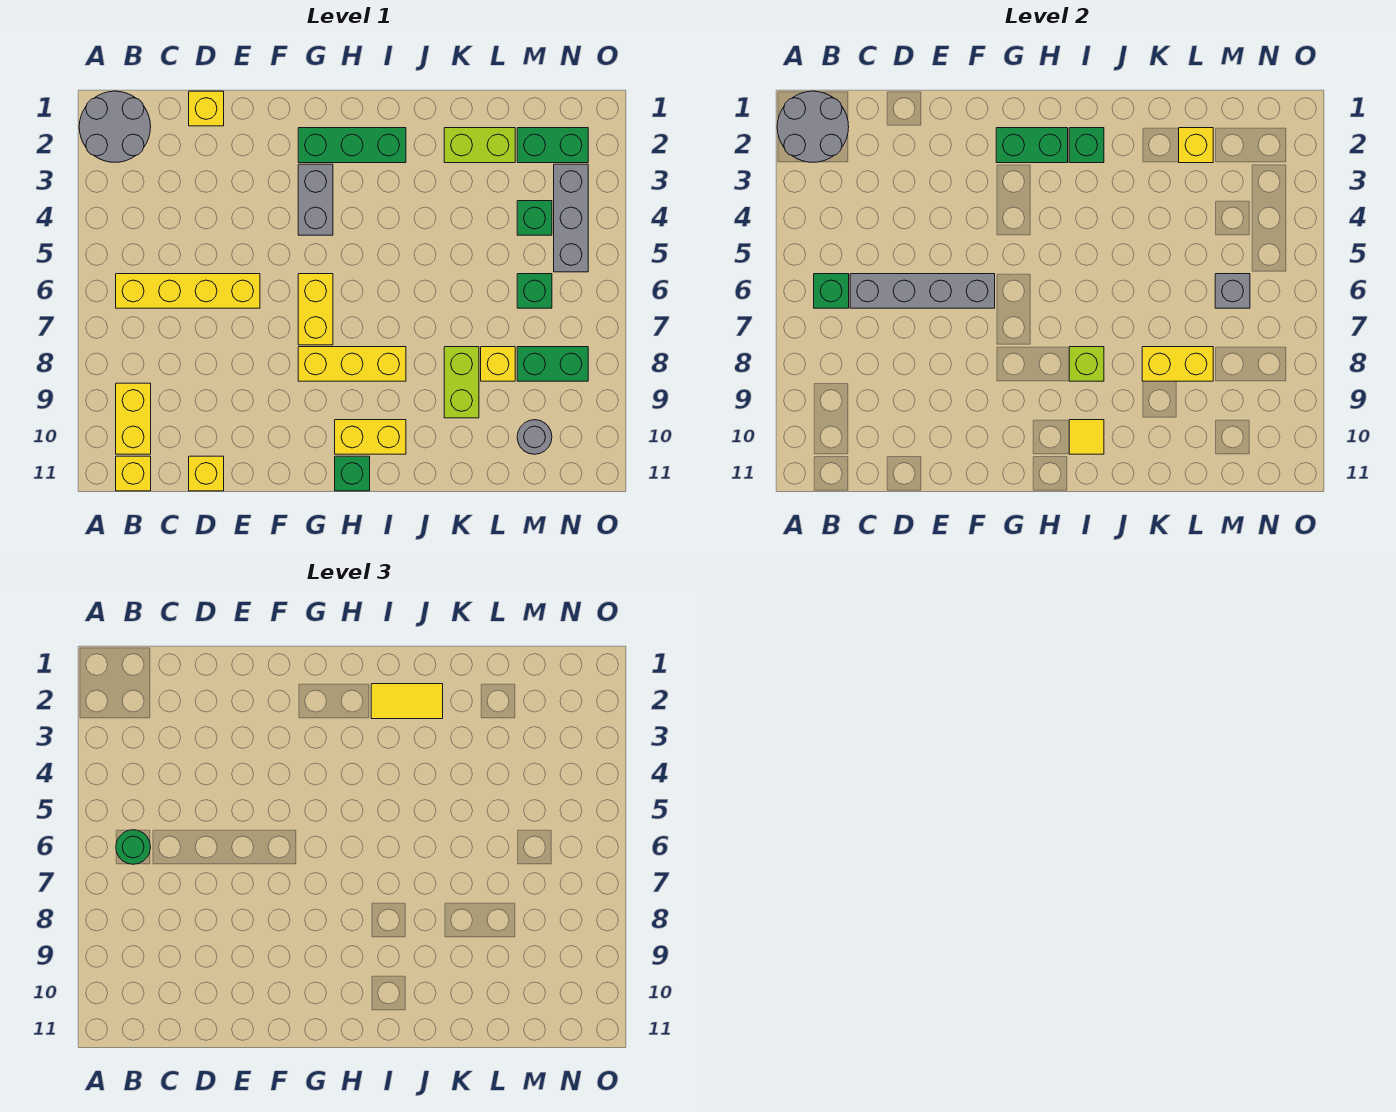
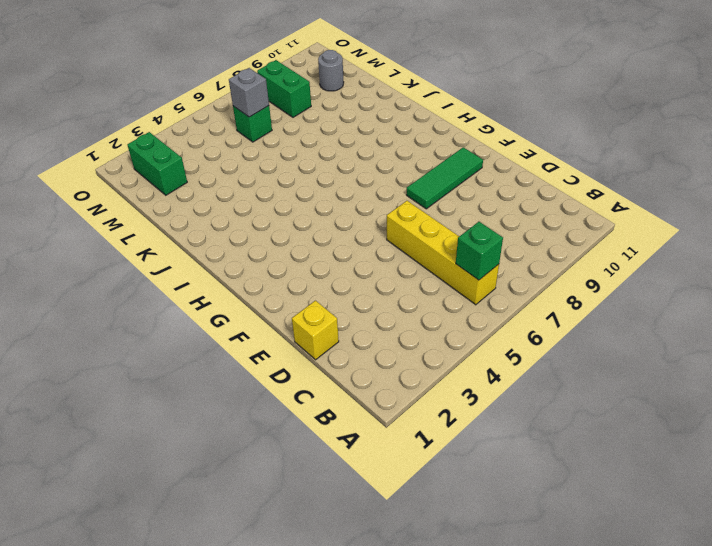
green 1x3 tile [407,147,483,209] -> none
none -> grey 2x2 round brick [79,91,151,162]
none -> yellow 1x2 brick [116,383,151,454]
none -> yellow 1x1 brick [116,456,151,491]
none -> yellow 1x1 brick [189,456,224,491]

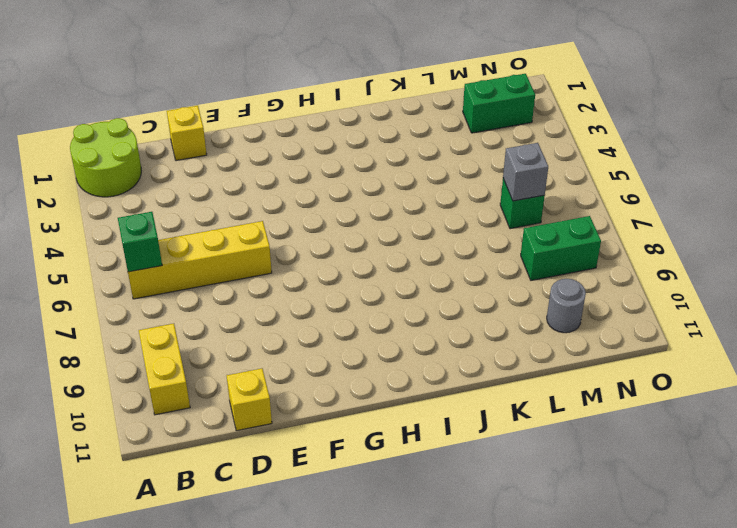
lime 2x2 round brick [70,118,141,197] -> grey 2x2 round brick [79,91,151,162]
none -> yellow 1x1 brick [116,456,151,491]
none -> green 1x3 brick [298,128,406,163]
none -> grey 1x2 brick [298,164,333,235]
none -> yellow 1x2 brick [298,274,333,345]

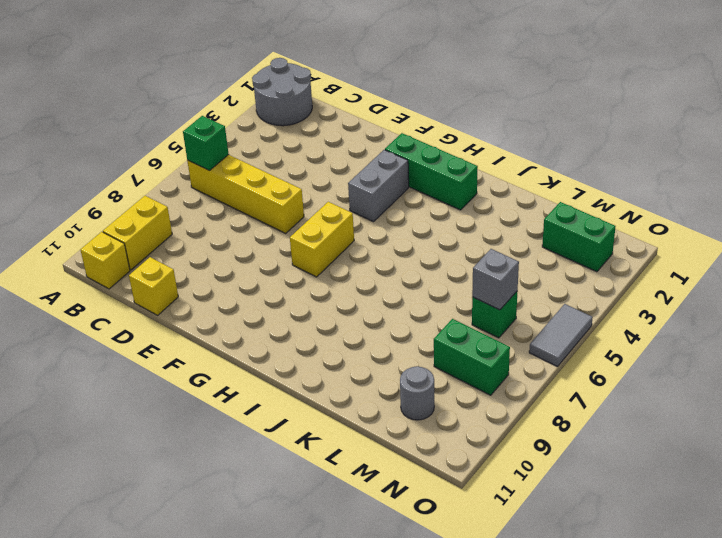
grey 1x2 tile [529,304,593,367] -> none
none -> yellow 1x1 brick [189,91,224,126]
none -> yellow 1x3 brick [298,347,406,381]
none -> yellow 1x2 brick [335,420,406,454]
none -> green 1x1 brick [335,456,370,491]

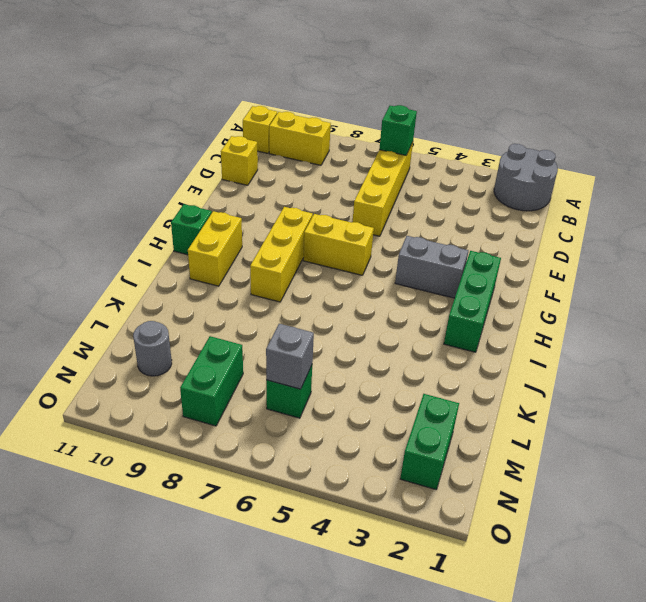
none -> yellow 1x1 brick [189,91,224,126]
none -> lime 1x2 brick [444,128,515,163]
none -> lime 1x2 brick [444,347,479,418]
none -> yellow 1x1 brick [481,347,515,381]

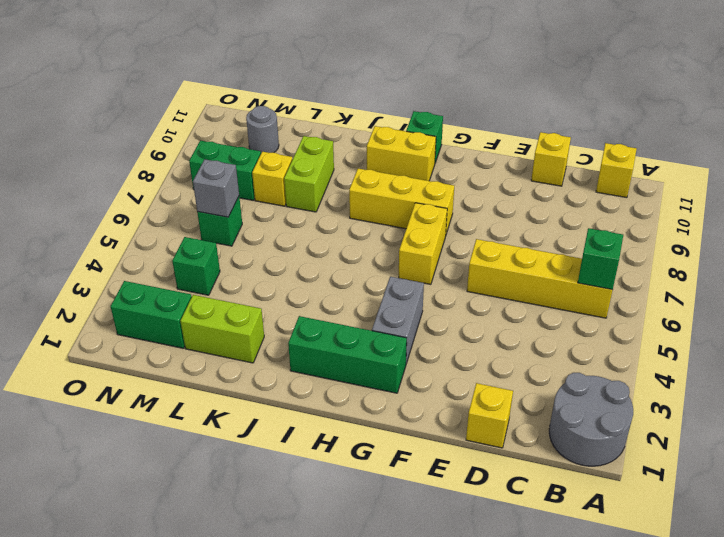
none -> yellow 1x2 brick [116,383,151,454]
none -> grey 1x3 brick [554,164,588,272]
none -> grey 2x2 round brick [777,91,849,162]
none -> grey 1x4 brick [850,274,995,308]

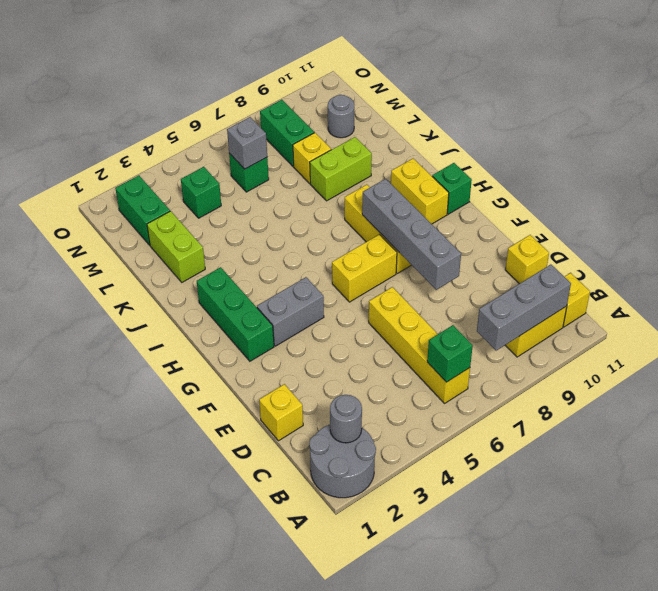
grey 1x1 round brick [330,395,362,443] -> grey 2x2 round brick [777,91,849,162]
grey 1x3 brick [477,265,571,351] -> grey 1x3 brick moved to [554,164,588,272]
grey 1x4 brick [362,179,461,290] -> grey 1x4 brick moved to [850,274,995,308]
none -> green 1x2 brick [996,128,1068,163]
none -> green 1x1 brick [1069,128,1104,163]
none -> lime 1x1 brick [1069,347,1104,381]
none -> yellow 1x1 tile [1069,420,1104,454]

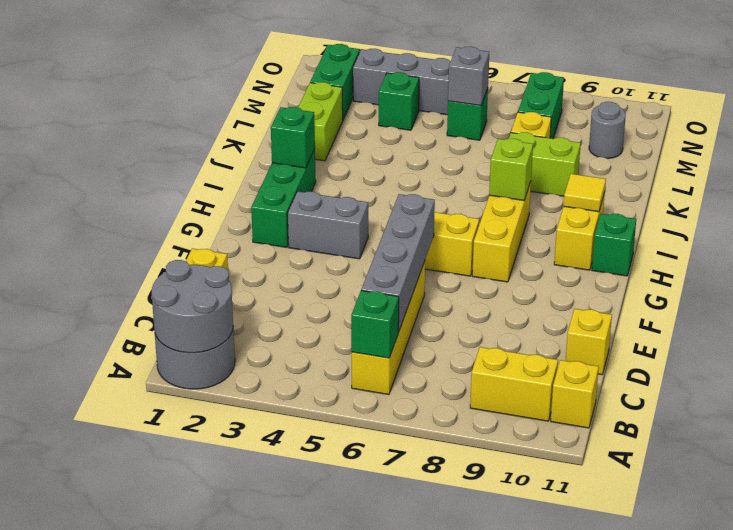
none -> green 1x2 brick [996,128,1068,163]
none -> yellow 1x2 brick [1142,347,1213,381]
none -> yellow 1x1 brick [1179,128,1213,163]
none -> green 1x1 round brick [116,830,151,864]

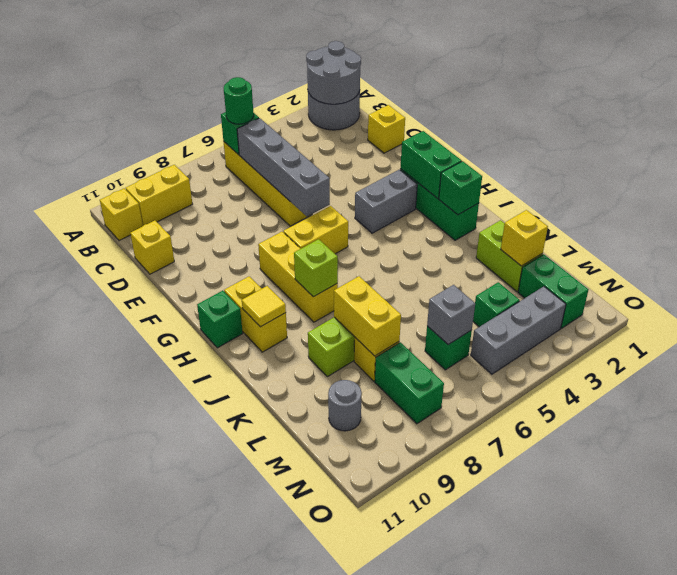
none -> yellow 1x2 tile [371,684,443,719]

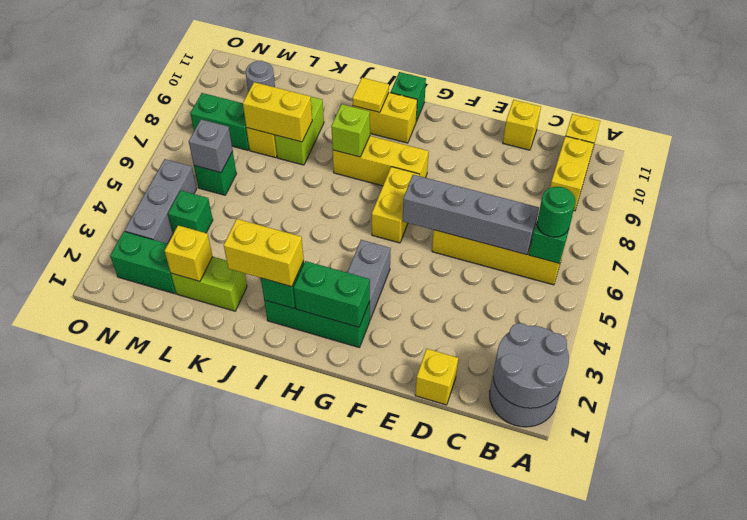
yellow 1x2 brick [224,219,304,287] -> yellow 1x2 tile [371,684,443,719]

